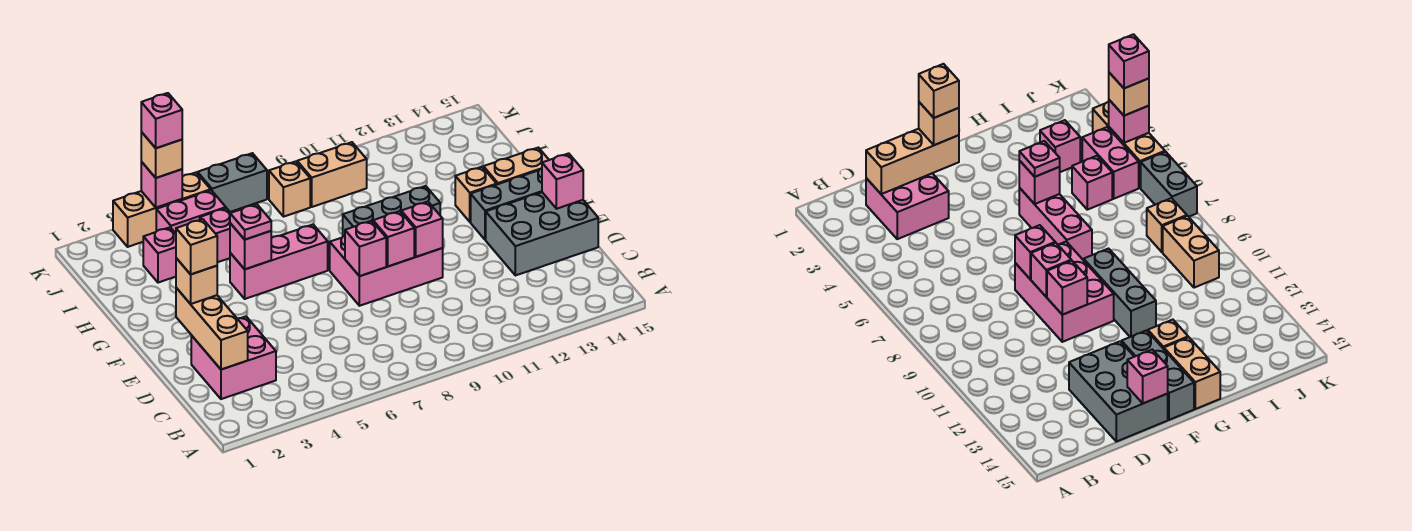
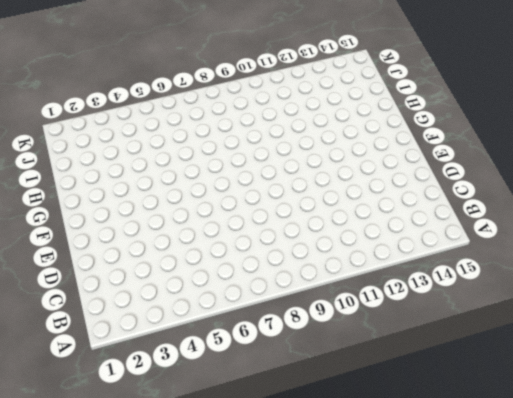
none -> pink 2x2 brick [191,317,276,399]
none -> grey 2x3 brick [486,192,598,276]
none -> pink 2x3 brick [330,236,443,306]

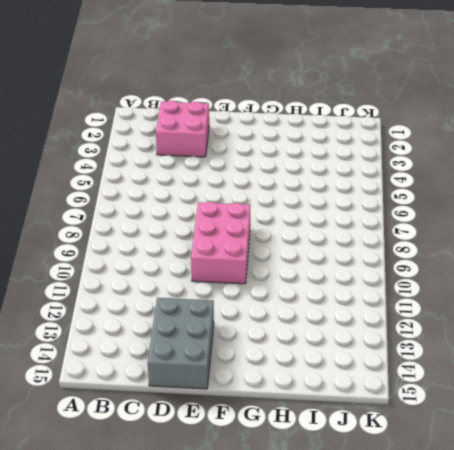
none -> grey 1x3 brick [471,168,542,240]
none -> pink 1x3 brick [230,225,328,299]
none -> grey 1x3 brick [343,186,440,236]

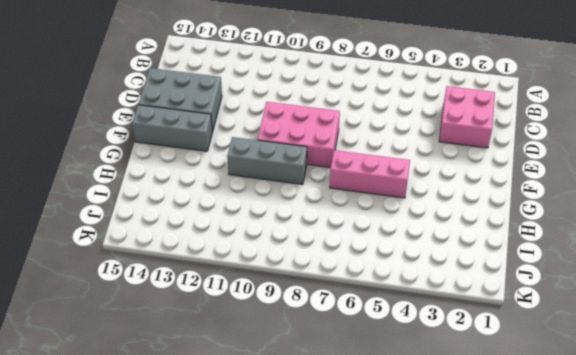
none -> tan 1x1 brick [455,167,497,222]
none -> tan 1x2 brick [484,148,549,184]
none -> pink 1x1 brick [143,227,176,283]

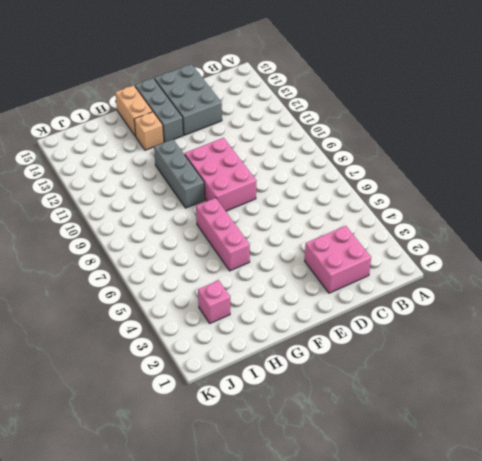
none -> pink 1x1 brick [200,208,230,262]
none -> pink 1x2 brick [156,190,226,233]
none -> tan 1x1 brick [269,161,310,217]

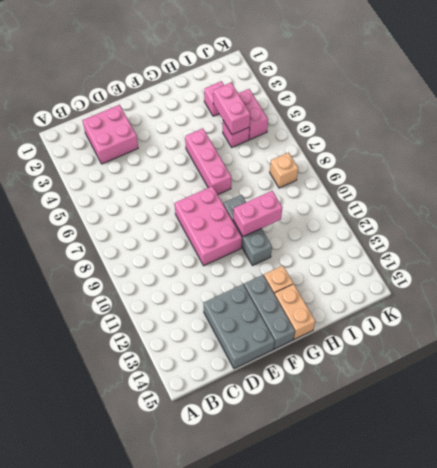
pink 1x2 brick [233,191,282,237] -> none
pink 1x2 brick [213,83,250,135] -> none
none -> tan 1x2 brick [297,142,367,207]
none -> tan 1x3 brick [113,173,211,247]
none -> grey 1x2 brick [198,153,267,212]

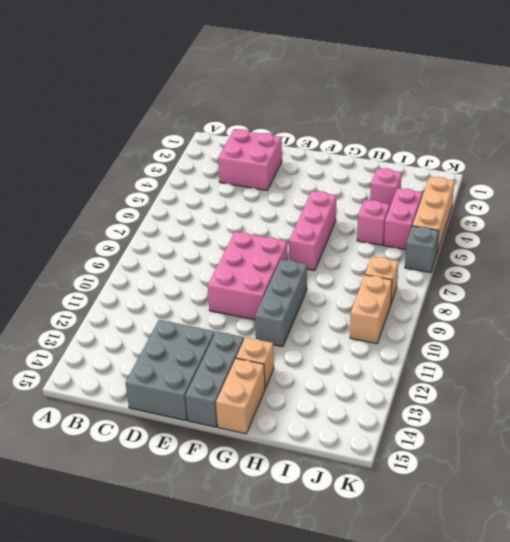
grey 1x1 brick [405,226,439,273] -> grey 1x2 brick [198,153,267,212]
none -> tan 1x3 brick [176,288,248,370]
none -> pink 1x1 brick [345,221,386,276]
none -> pink 1x1 brick [373,211,414,266]

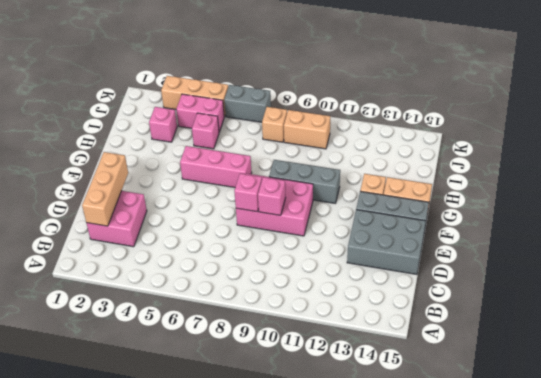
none -> pink 1x1 brick [401,202,443,257]
none -> pink 1x1 brick [542,153,583,209]
none -> pink 1x1 brick [230,223,271,269]

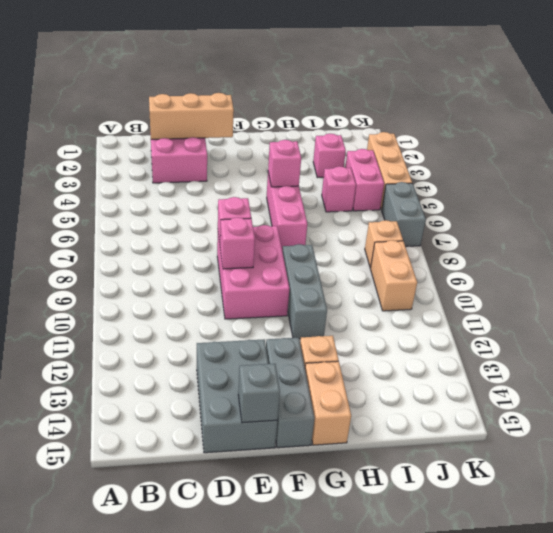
grey 1x1 brick [238,364,280,423] -> pink 1x1 brick [542,153,583,209]
none -> pink 1x1 brick [401,202,443,257]
none -> pink 1x1 brick [141,162,182,208]
none -> tan 1x1 brick [176,258,217,304]

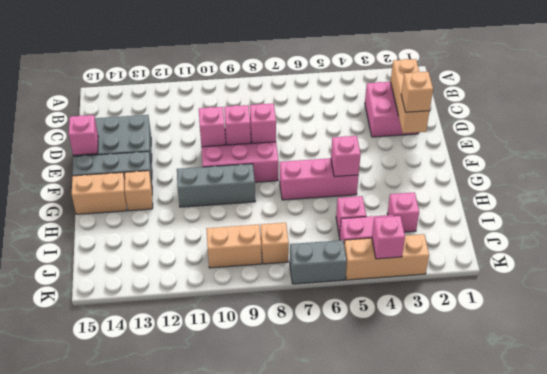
none -> pink 1x1 plate [230,204,271,240]
none -> tan 1x1 brick [141,132,182,178]
none -> tan 1x1 brick [176,219,217,274]

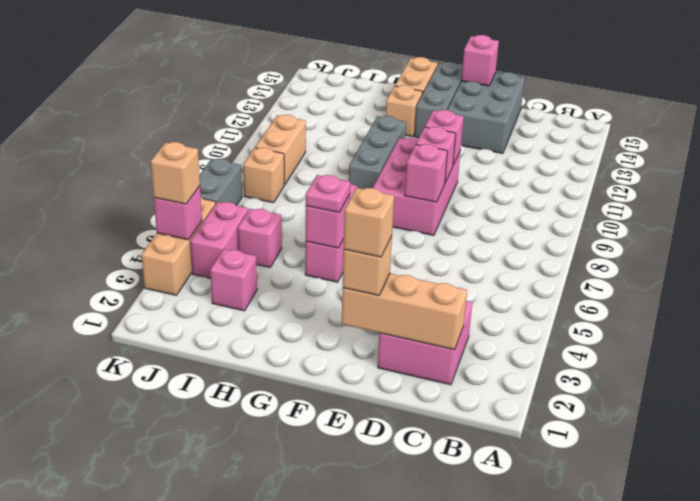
none -> pink 1x1 brick [141,93,182,148]

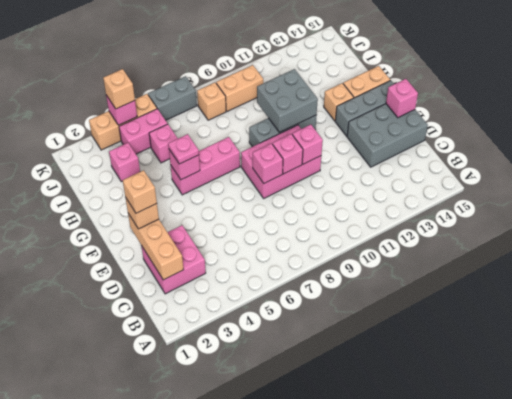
grey 2x2 brick [257,69,318,133] -> none
none -> pink 1x1 brick [141,93,182,148]

